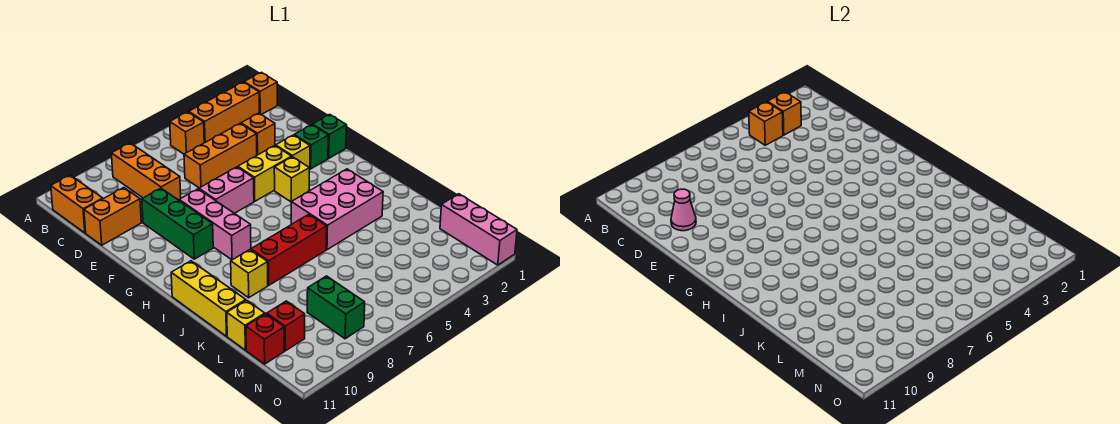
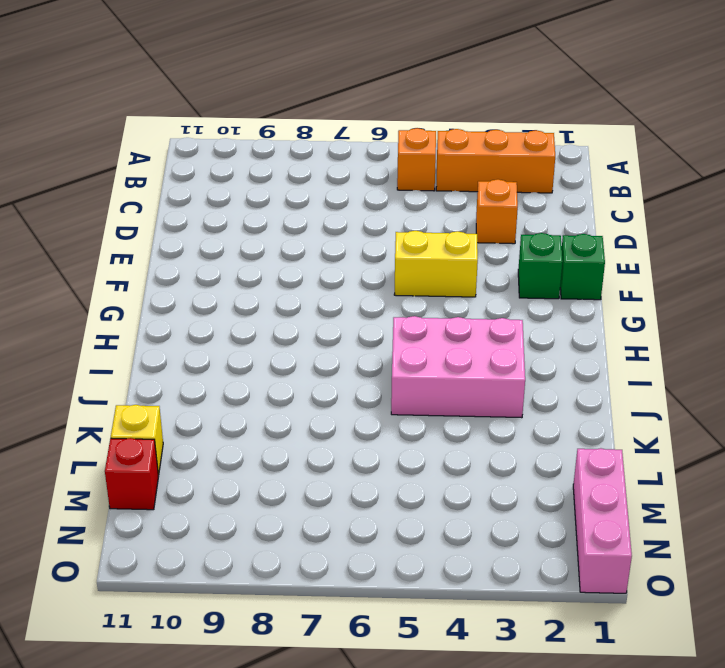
none -> orange 1x1 brick [244,72,277,115]
none -> orange 1x3 brick [111,143,181,200]
none -> orange 1x2 brick [51,175,103,233]

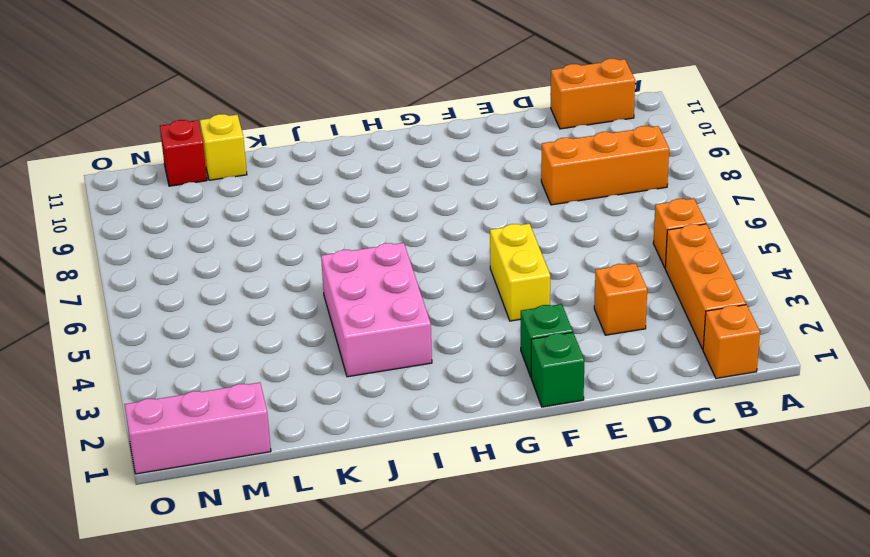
none -> orange 1x3 brick [184,123,257,188]
none -> orange 1x2 brick [84,188,141,245]
none -> green 1x3 brick [142,188,213,259]

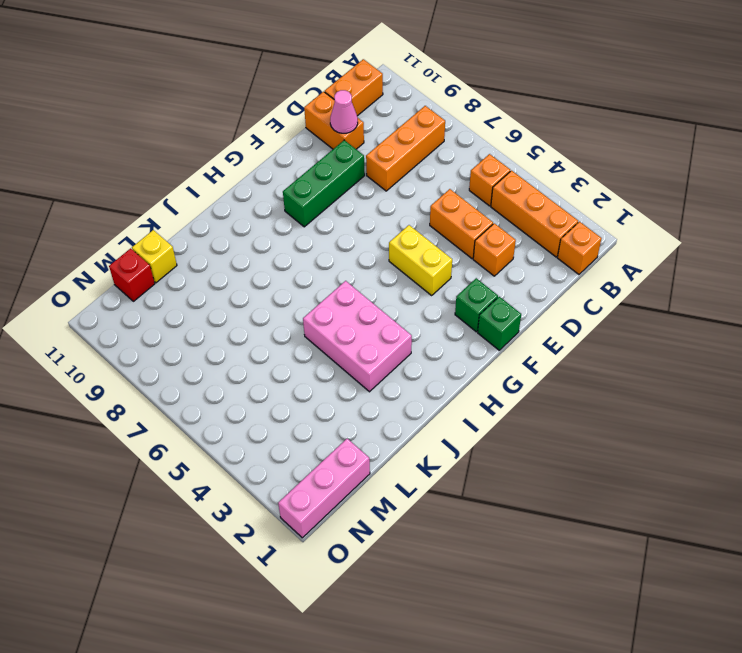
orange 1x2 brick [430,189,493,259] -> orange 1x3 brick [184,123,257,188]
none -> yellow 1x1 brick [276,135,310,170]
none -> pink 1x2 brick [199,167,254,213]
none -> pink 1x3 brick [179,189,251,260]

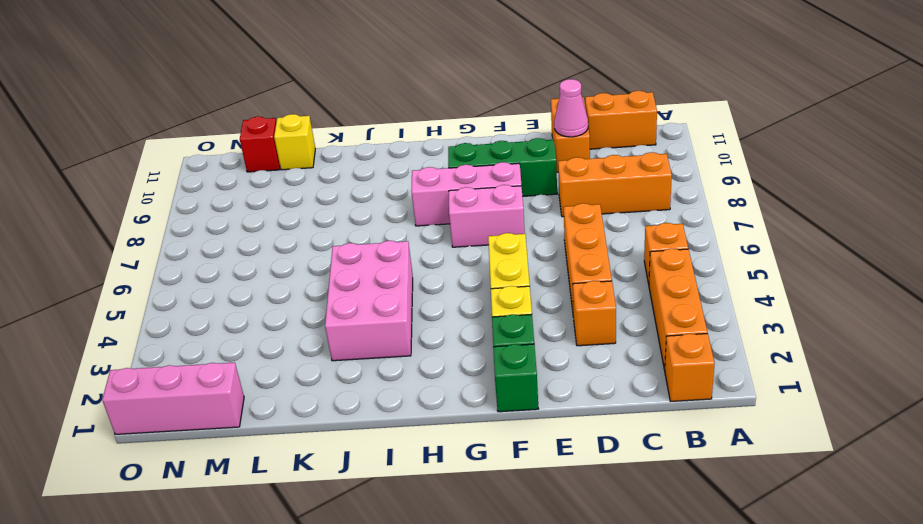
pink 1x2 brick [449,185,525,247] -> pink 1x2 brick turned to [199,167,254,213]
none -> yellow 1x1 brick [274,157,309,202]
none -> yellow 1x3 brick [171,261,246,336]
none -> red 1x3 brick [251,214,327,285]

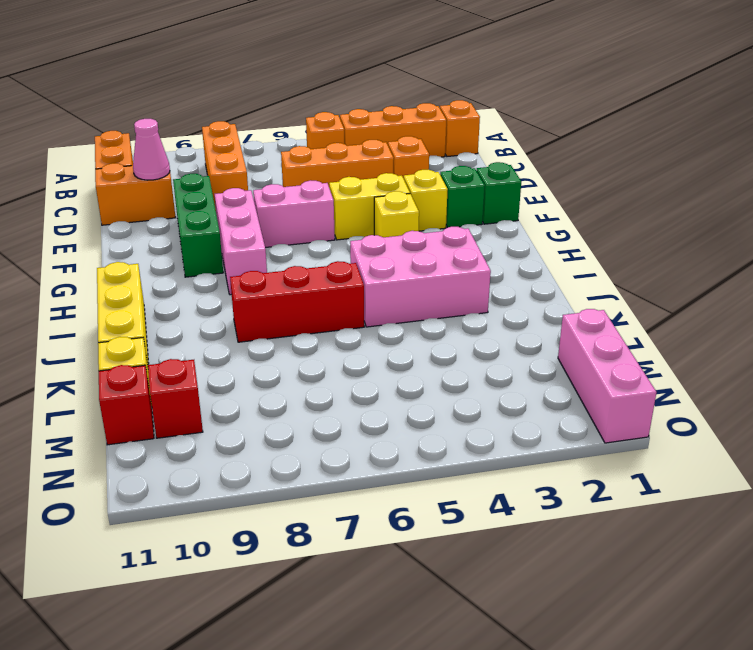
none -> yellow 1x1 brick [231,250,268,298]
none -> green 1x2 brick [307,276,365,339]
none -> orange 1x1 brick [768,92,801,135]

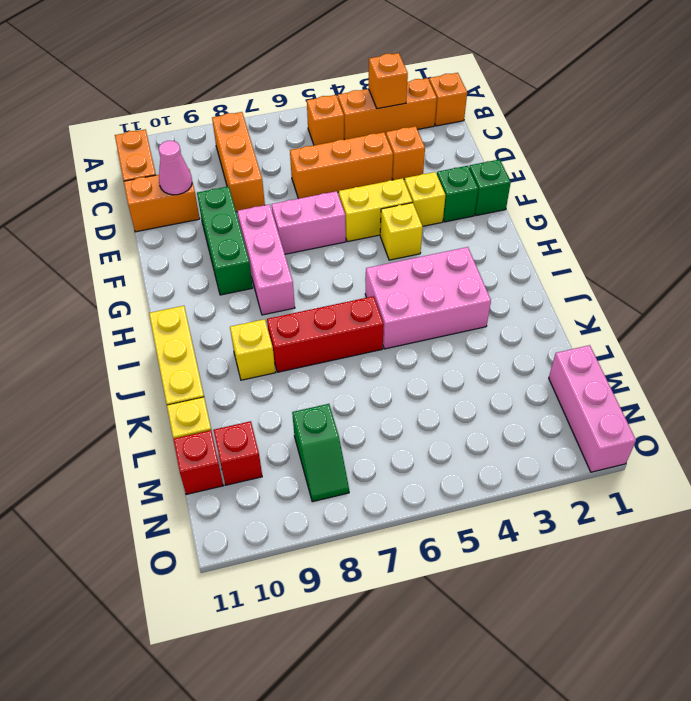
green 1x2 slope [292,404,349,502] -> green 1x2 brick [307,276,365,339]
none -> orange 1x1 brick [749,102,783,145]

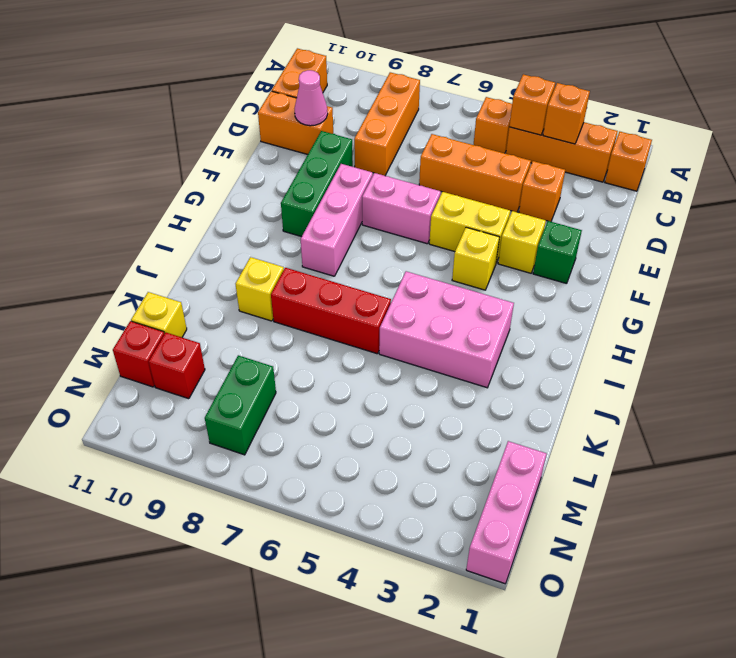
none -> green 1x1 brick [312,114,347,158]
none -> yellow 1x3 brick [171,261,246,336]

